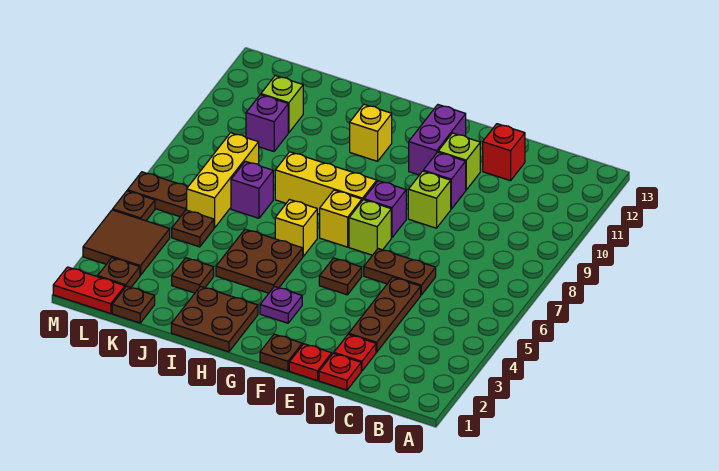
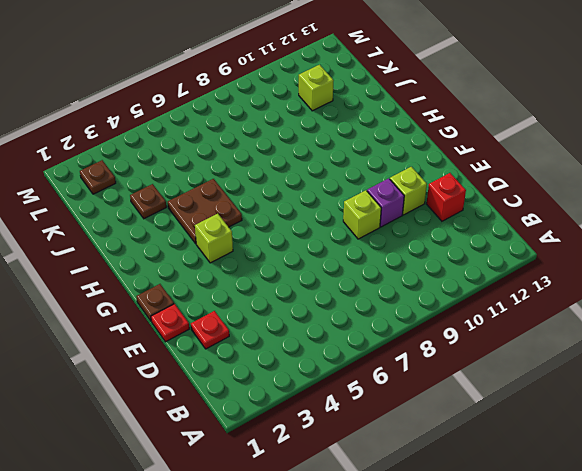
lime 1x1 brick [195,214,233,263] -> lime 1x1 brick moved to [349,200,391,255]
none -> red 1x1 plate [319,353,361,390]
none -> brown 1x3 plate [349,277,421,352]
none -> brown 1x2 plate [364,249,436,295]
none -> brown 1x1 plate [319,258,362,295]

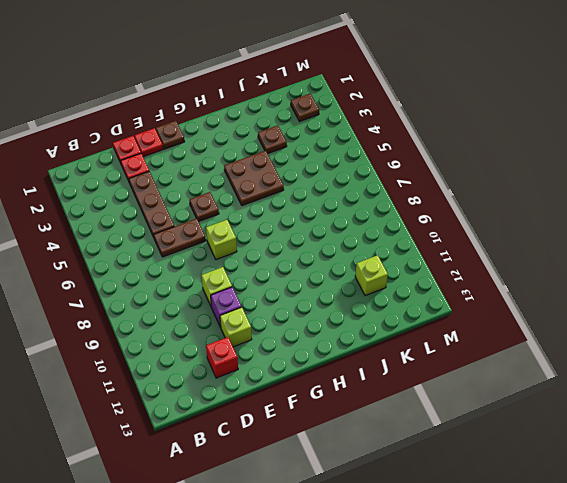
none -> purple 1x1 brick [364,181,406,238]
none -> purple 1x2 brick [409,105,466,175]
none -> purple 1x1 plate [260,287,302,323]
none -> yellow 1x1 brick [320,190,362,247]

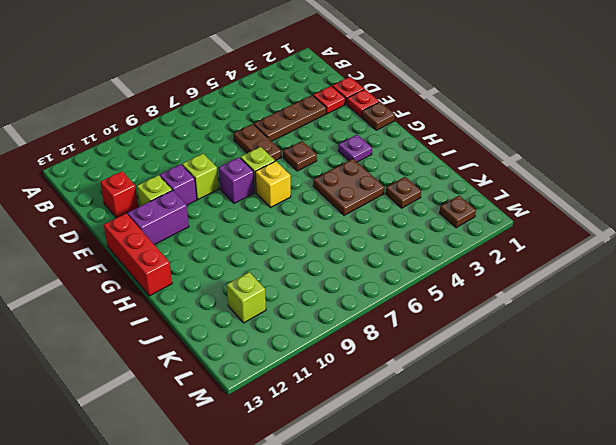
red 1x3 brick [104,213,172,296] -> none
none -> yellow 1x3 brick [275,152,377,214]
none -> brown 2x2 plate [171,286,258,352]
none -> yellow 1x1 brick [275,200,317,256]
none -> yellow 1x1 brick [350,104,392,161]

